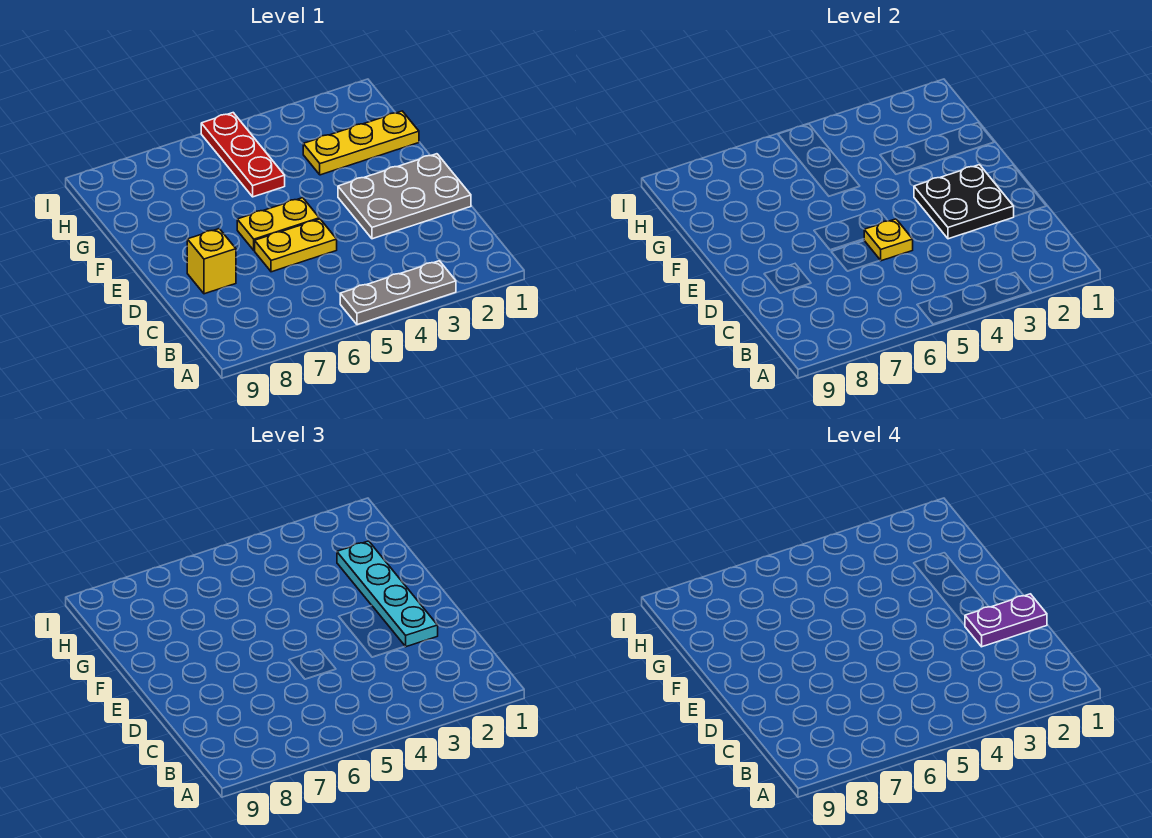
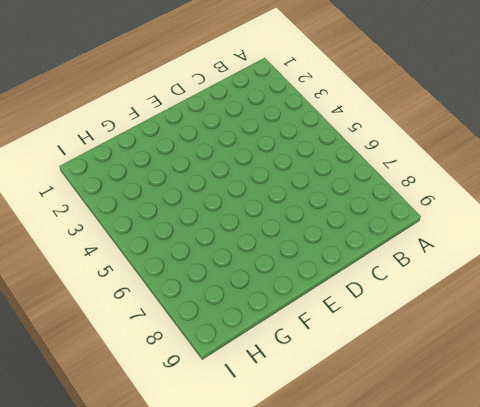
none -> grey 1x3 plate [340,261,456,325]
none -> grey 2x3 plate [338,154,471,239]

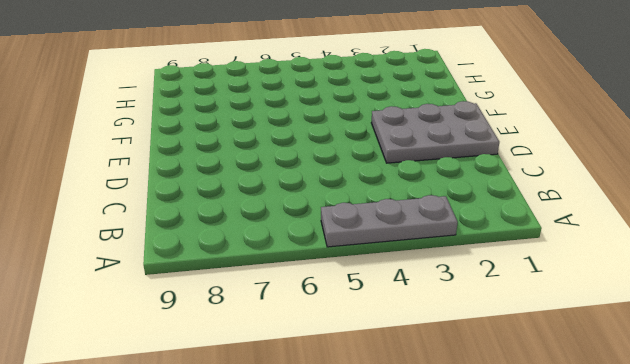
none -> yellow 1x2 plate [255,219,337,272]
none -> yellow 1x1 brick [187,229,236,294]

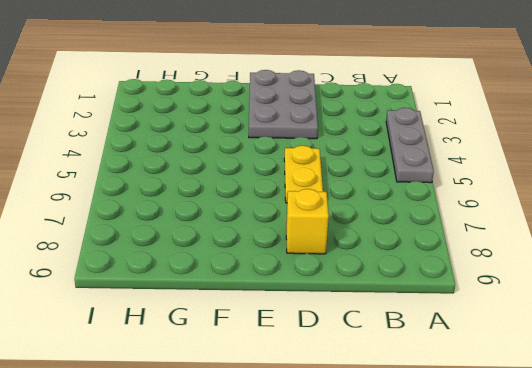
none -> yellow 1x2 plate [237,198,319,250]
none -> yellow 1x3 plate [303,111,419,175]

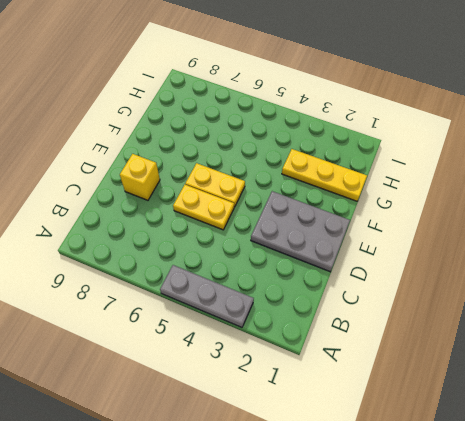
none -> red 1x3 plate [201,113,285,197]
none -> black 2x2 plate [914,165,1014,239]

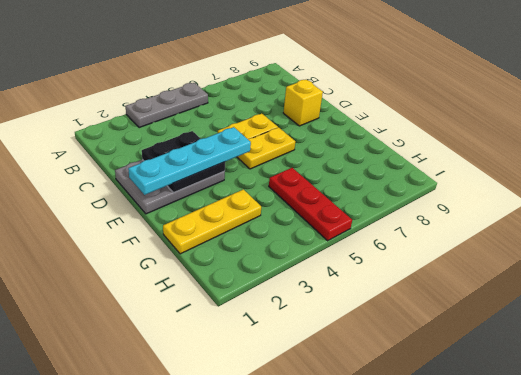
cyan 1x4 plate [128,127,251,195] -> cyan 1x4 plate turned to [337,541,438,647]
none -> yellow 1x1 plate [864,219,913,261]
none -> purple 1x2 plate [965,594,1047,647]

